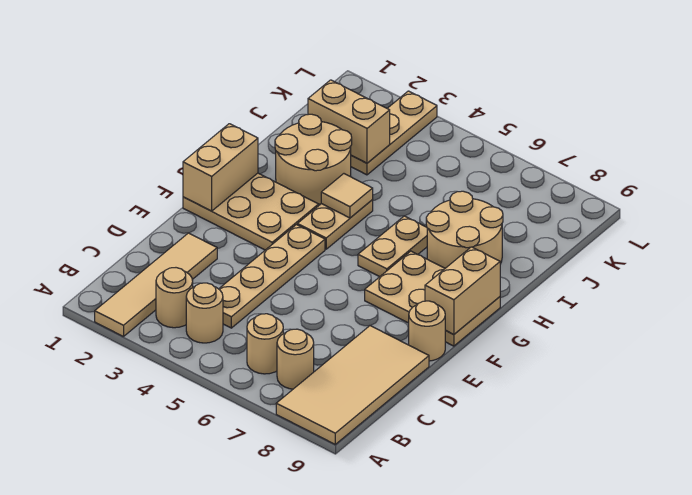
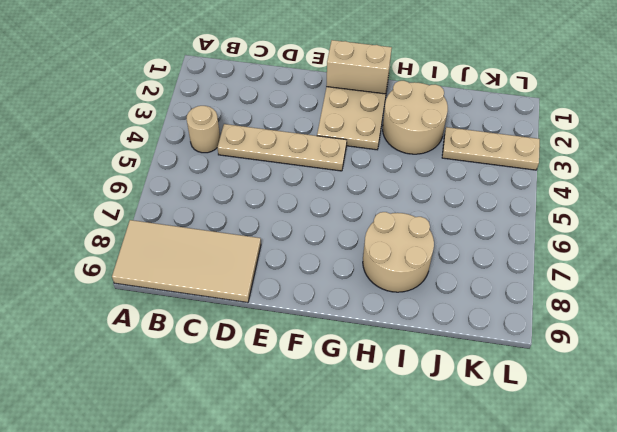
none -> tan 1x4 tile [95,233,217,337]
none -> tan 1x1 round brick [156,268,193,328]
none -> tan 1x1 round brick [247,314,283,374]

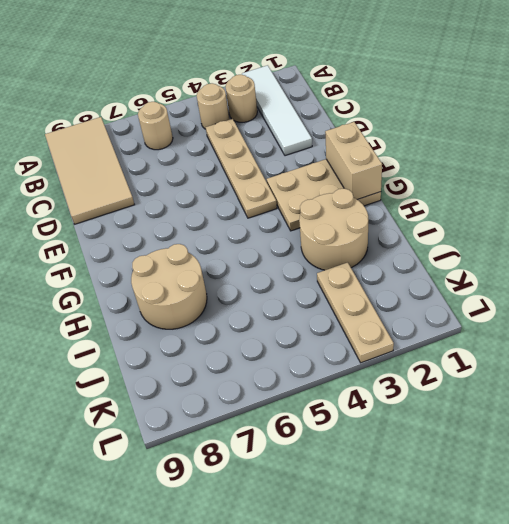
white 1x4 tile [242,65,312,156] -> tan 1x4 tile [95,233,217,337]
none -> tan 1x1 round brick [277,329,314,389]
none -> tan 1x1 round brick [409,301,446,361]
none -> tan 2x3 plate [365,251,500,346]

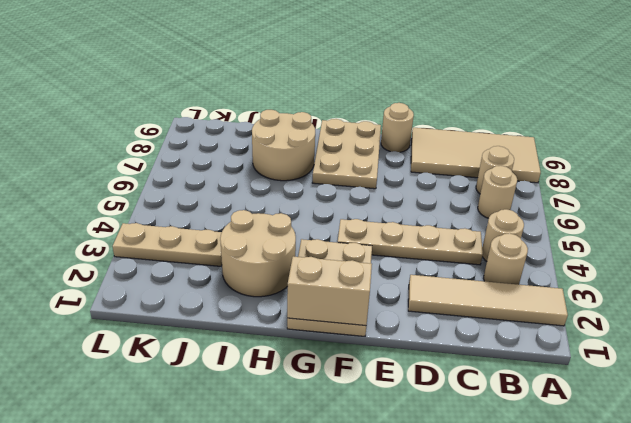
none -> tan 1x2 plate [297,200,373,249]
none -> tan 1x2 plate [358,216,427,277]
none -> tan 1x2 brick [425,247,500,335]

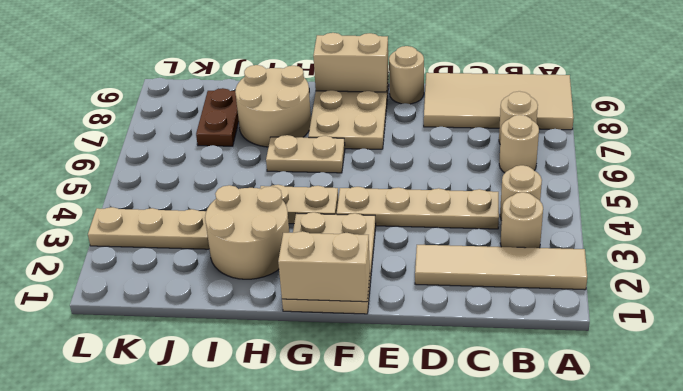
brown 1x2 plate [196,88,239,146] -> none
none -> tan 1x1 tile [321,174,373,218]
none -> tan 1x2 brick [308,80,390,163]

